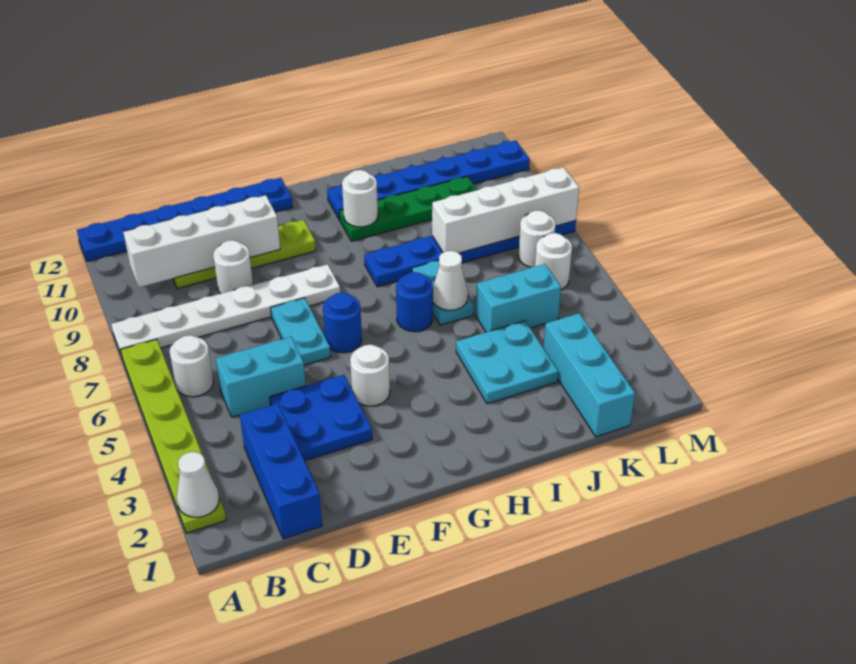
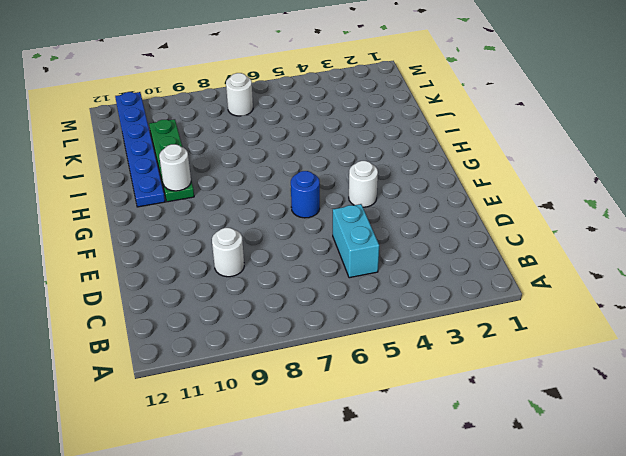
none -> lime 1x6 plate [121,339,226,533]
none -> white 1x6 plate [111,264,340,356]
none -> blue 1x6 plate [77,178,293,261]

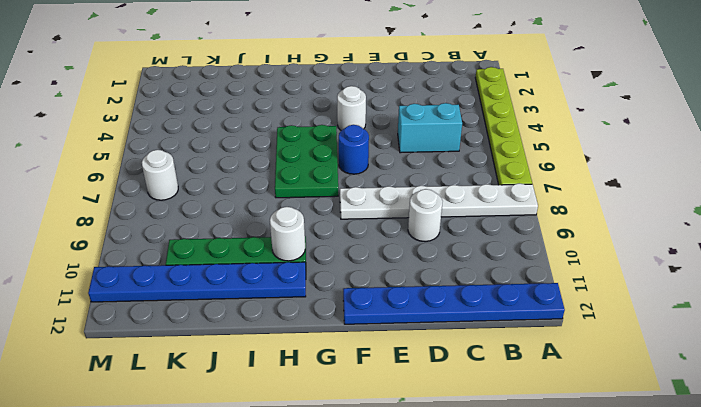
green 2x3 plate [275,125,338,198] -> blue 1x1 round brick [396,272,433,332]
none -> white 1x1 round brick [170,335,213,397]
none -> blue 1x3 brick [240,404,322,539]
none -> lime 1x4 plate [173,220,316,288]

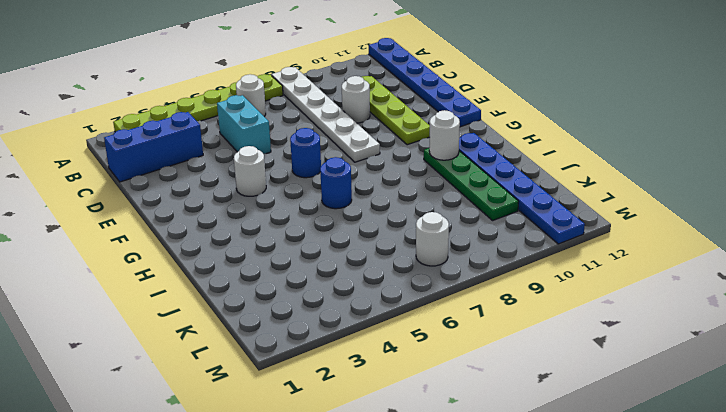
none -> blue 2x2 plate [270,375,372,461]
none -> cyan 1x2 plate [271,298,331,365]
none -> blue 1x6 plate [364,221,576,287]

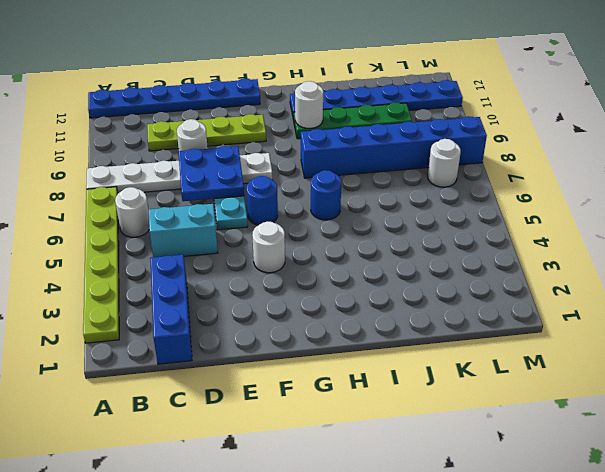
blue 2x2 plate [179,146,244,201] -> blue 2x2 plate moved to [270,375,372,461]
blue 1x6 brick [301,116,487,178] -> blue 1x6 plate [364,221,576,287]
none -> cyan 2x2 plate [456,321,558,404]
none -> cyan 1x2 plate [412,260,474,325]
none -> cyan 1x2 brick [476,264,561,332]

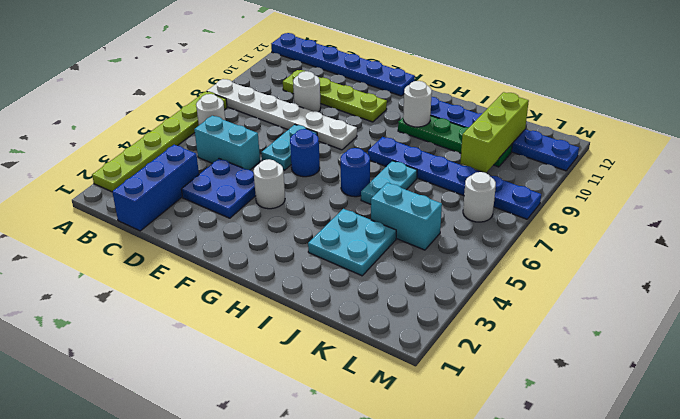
lime 1x3 brick [460,92,529,173] -> none
none -> cyan 1x3 brick [544,313,635,437]
none -> white 1x1 round brick [535,233,572,289]
none -> white 1x1 cone [177,452,219,517]

